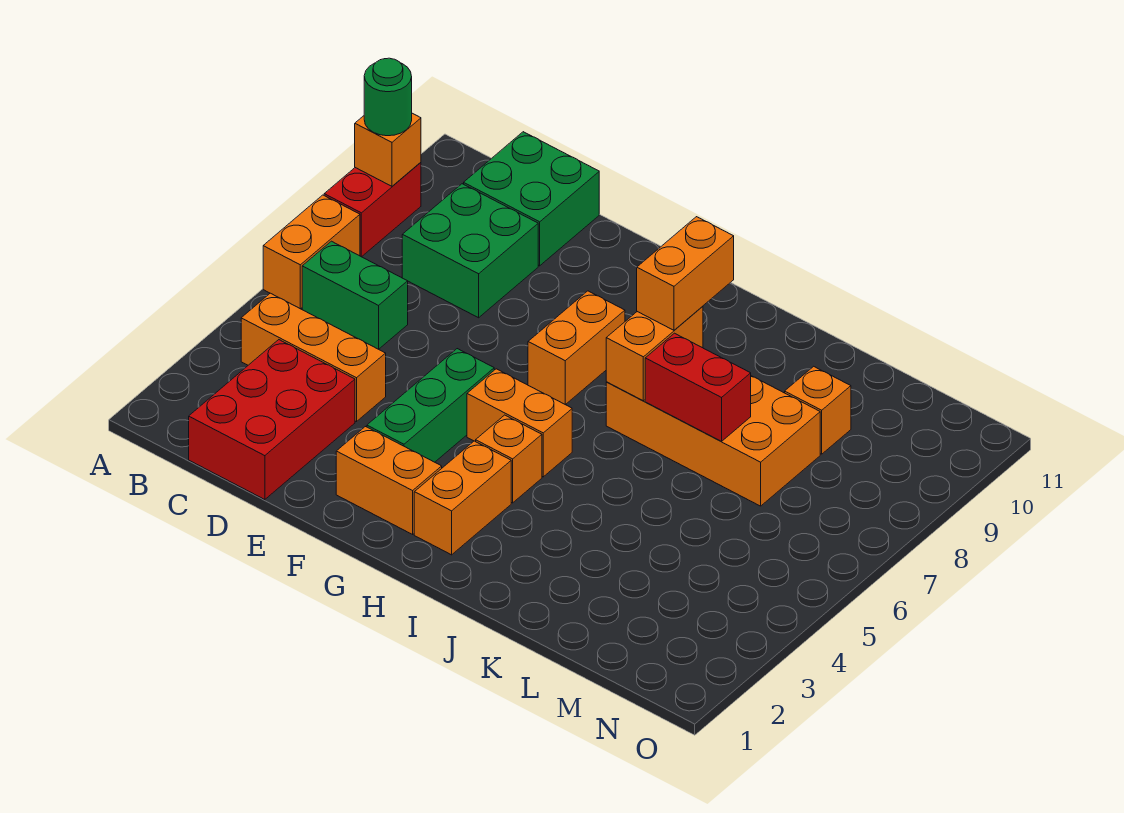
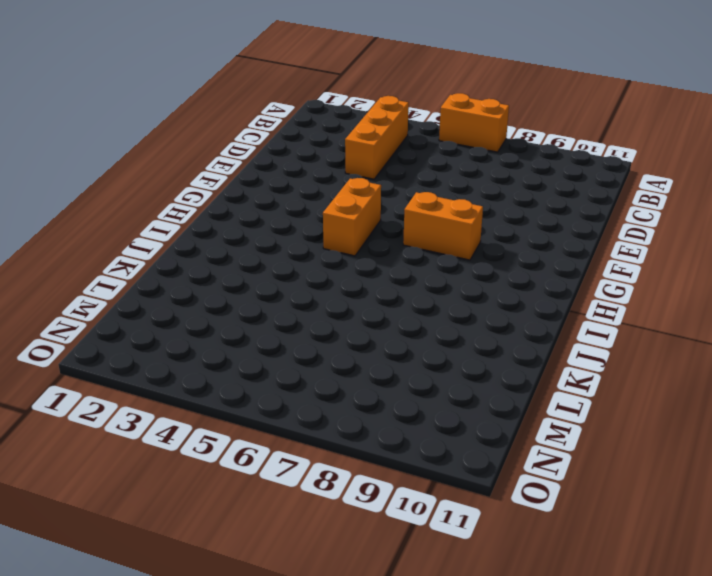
none -> red 1x2 brick [324,162,421,257]
none -> green 1x2 brick [302,241,408,349]
none -> red 2x3 brick [189,340,355,500]

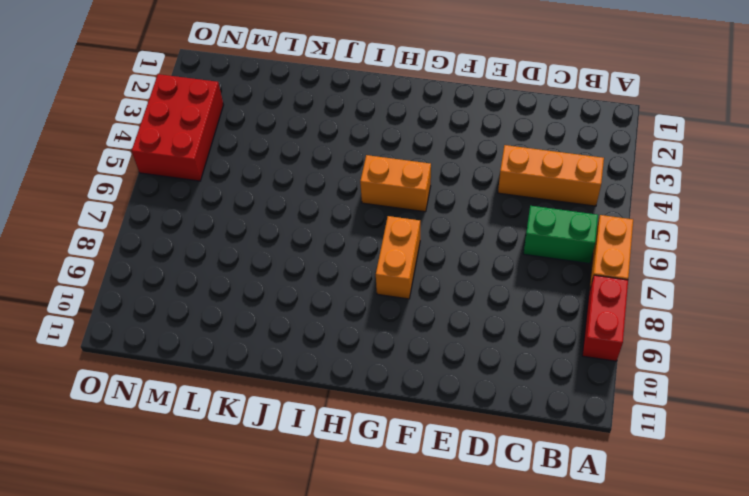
red 2x3 brick [132,74,223,181] -> red 2x3 brick moved to [189,340,355,500]
none -> green 2x2 brick [402,184,538,318]
none -> green 2x2 brick [464,132,599,266]
none -> orange 1x2 brick [336,427,442,534]

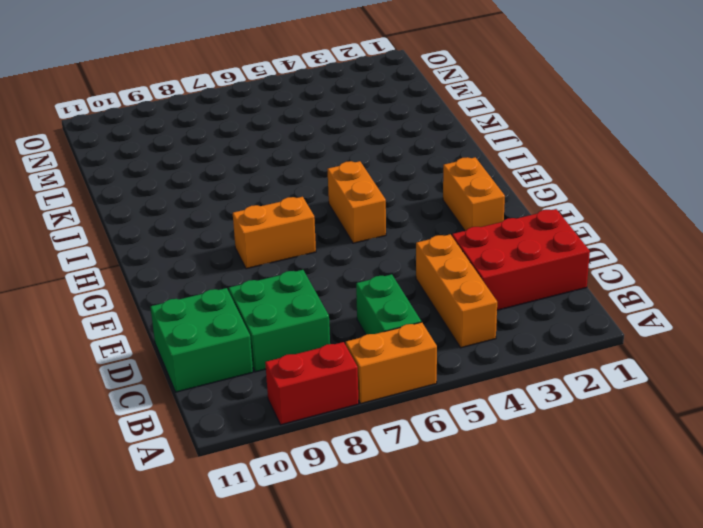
none -> green 1x3 brick [367,349,494,462]
none -> orange 1x2 brick [414,441,511,555]
none -> orange 1x1 brick [476,415,542,503]

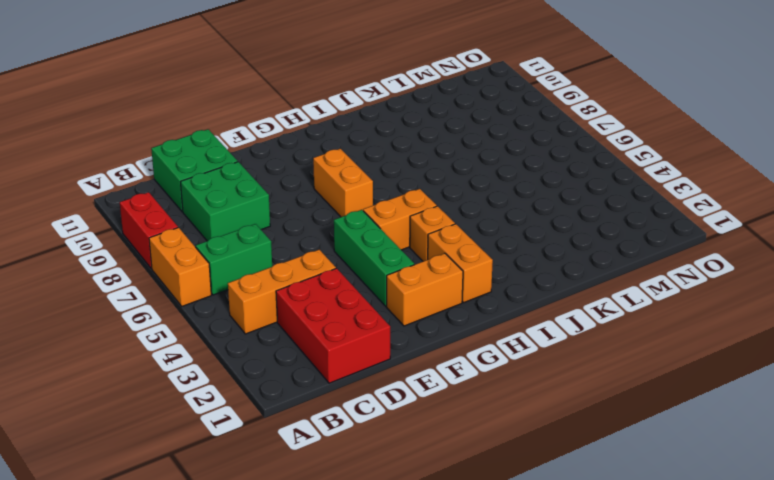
none -> orange 2x4 brick [606,376,820,506]
none -> orange 1x1 brick [785,366,851,454]
none -> orange 1x1 brick [355,113,421,186]

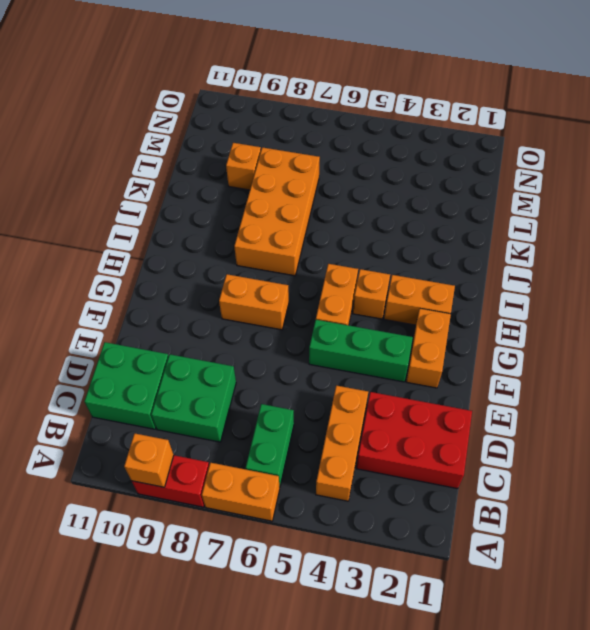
none -> orange 1x2 brick [606,306,703,401]
none -> red 1x2 brick [645,333,751,441]
none -> green 1x1 round brick [364,58,412,136]

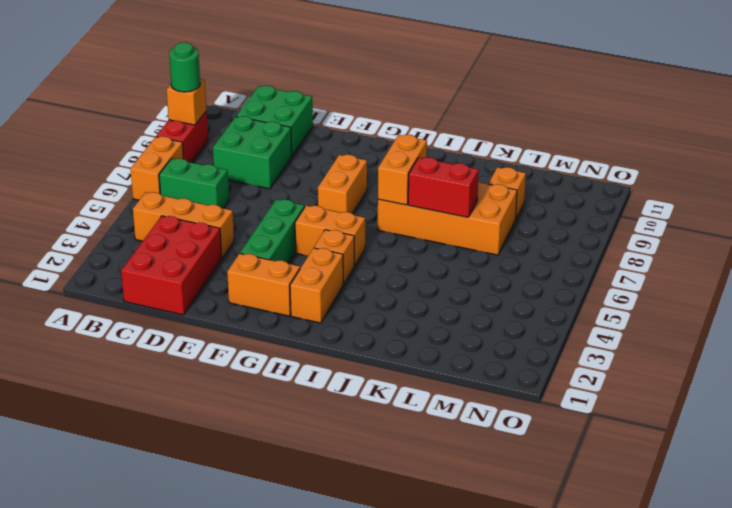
none -> orange 1x2 brick [637,217,734,330]

